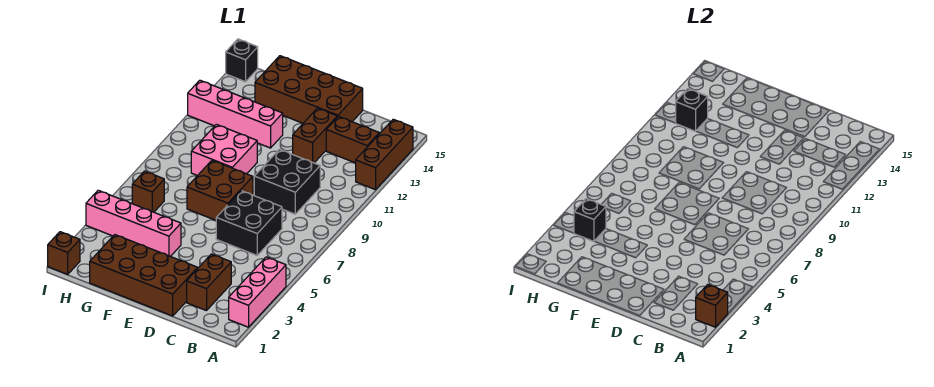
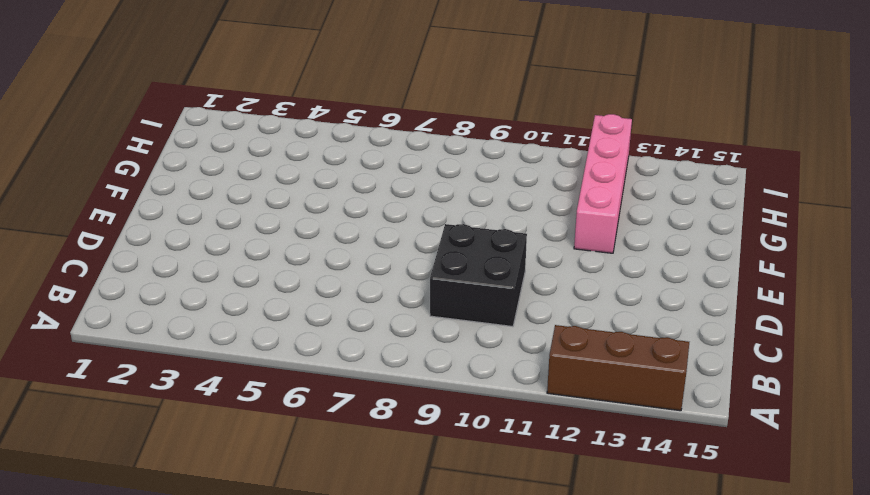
none -> pink 1x3 brick [229,257,286,327]
none -> brown 1x2 brick [326,117,379,163]
none -> brown 1x2 brick [187,254,231,311]

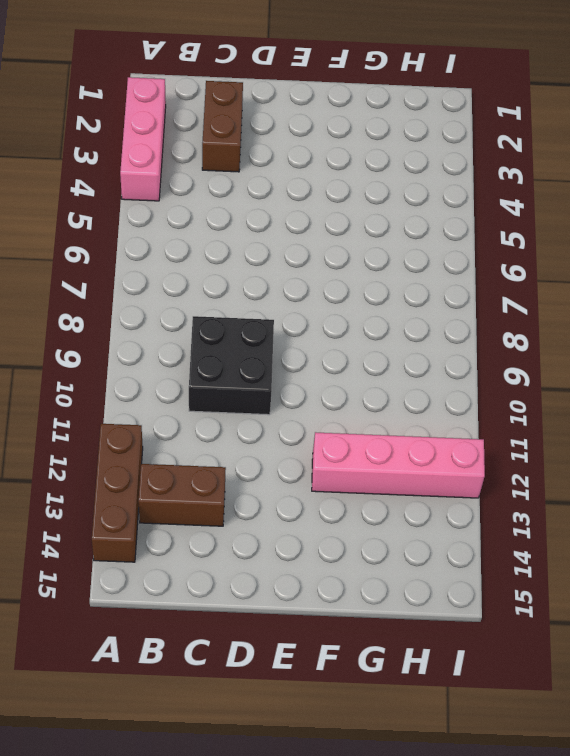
none -> black 2x2 brick [216,191,282,255]
none -> brown 2x4 brick [90,235,198,316]
none -> brown 1x2 brick [293,108,337,163]

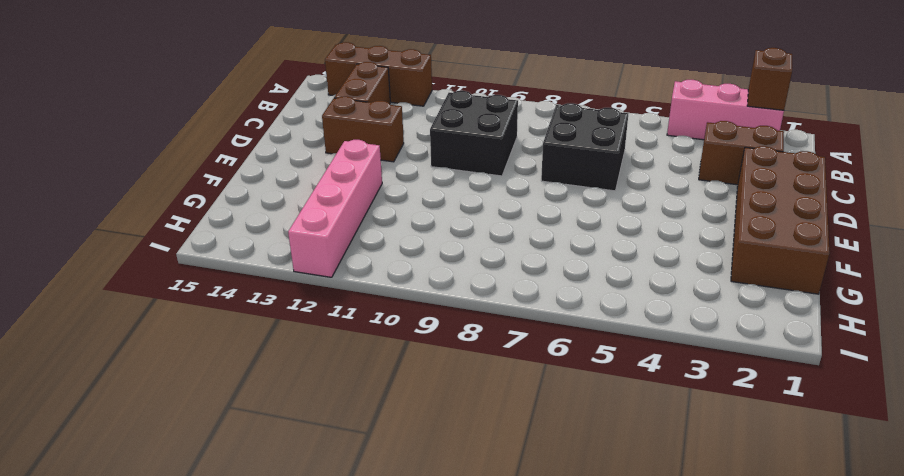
none -> brown 2x4 brick [255,56,363,123]
none -> brown 2x2 brick [187,160,253,220]
none -> pink 1x4 brick [86,190,181,257]

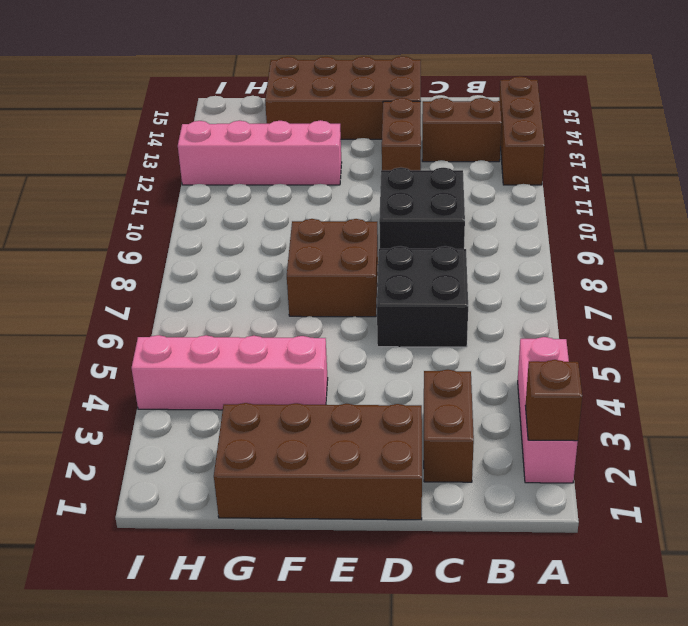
none -> pink 2x2 brick [191,124,257,176]
none -> brown 1x1 brick [132,171,164,212]
none -> brown 1x1 brick [48,232,80,274]

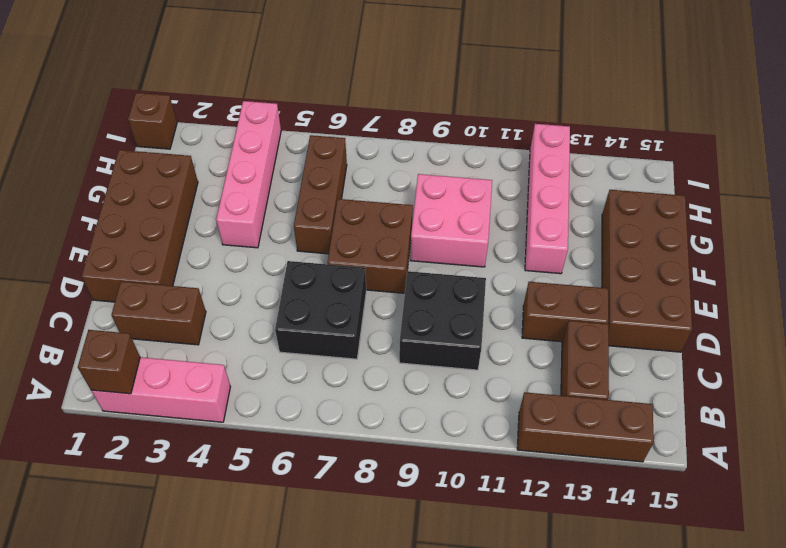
brown 1x3 brick [294,135,347,254] -> brown 1x1 brick [132,171,164,212]
none -> black 1x1 brick [226,39,258,82]
none -> black 1x1 brick [574,199,606,241]
none -> black 1x1 brick [676,89,708,131]

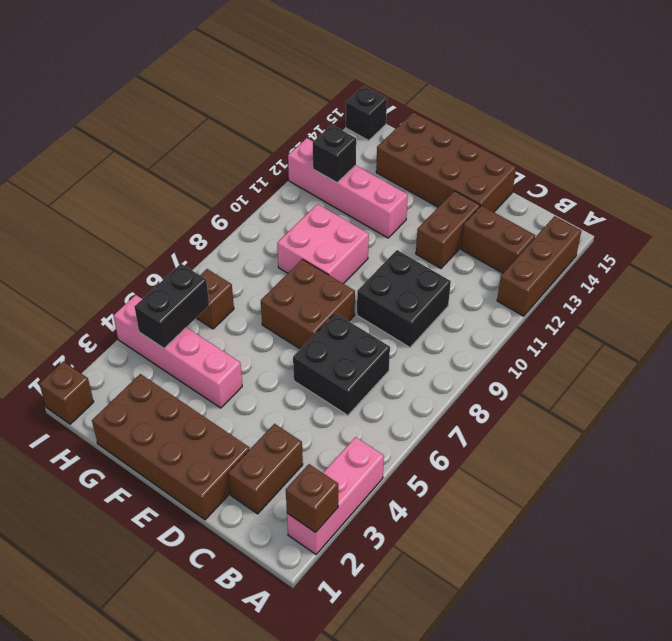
black 1x2 brick [135,264,209,348] -> black 1x1 brick [574,199,606,241]

